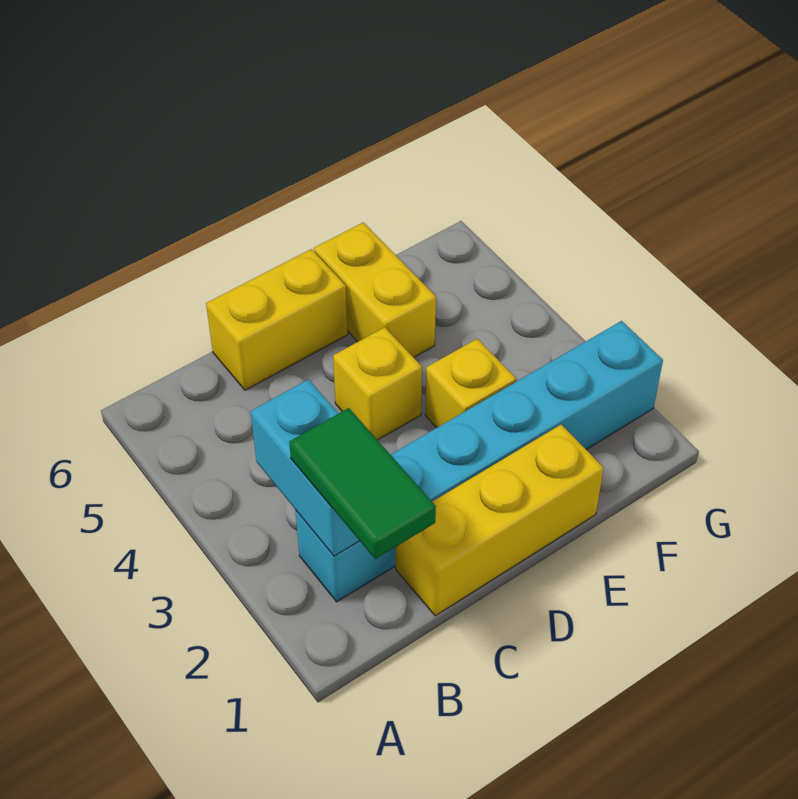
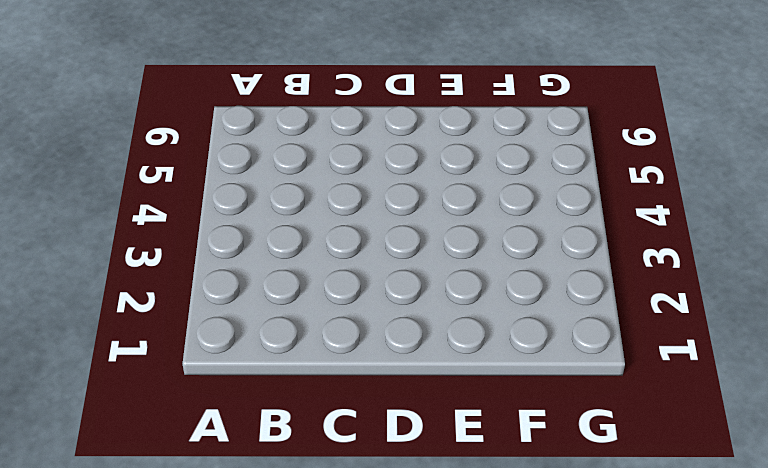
none -> cyan 1x6 brick [295,321,663,602]
none -> yellow 1x3 brick [396,424,604,616]

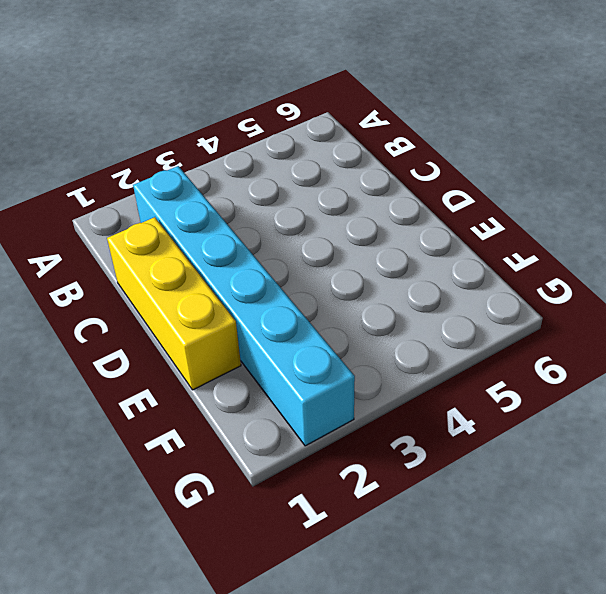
none -> yellow 1x2 brick [206,249,348,390]
none -> yellow 1x1 brick [333,327,422,440]

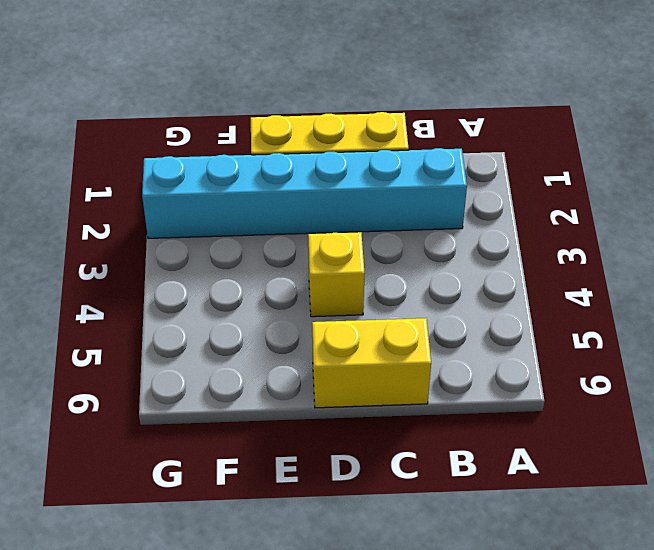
none -> yellow 1x1 brick [425,339,516,428]
none -> yellow 1x2 brick [314,222,436,357]

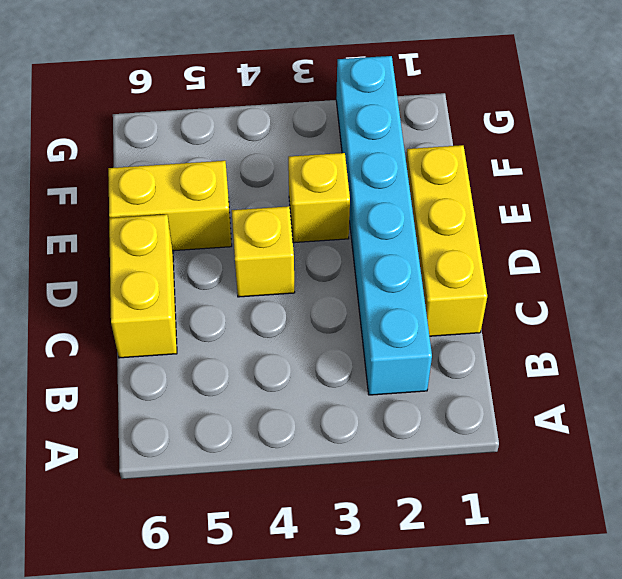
none -> cyan 1x2 brick [251,379,359,556]
none -> green 1x2 tile [289,408,436,559]

